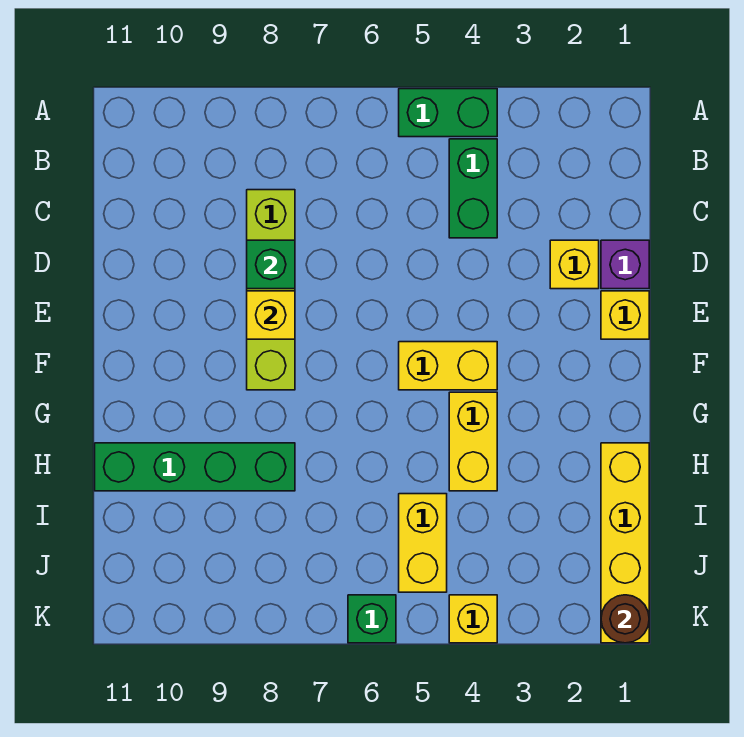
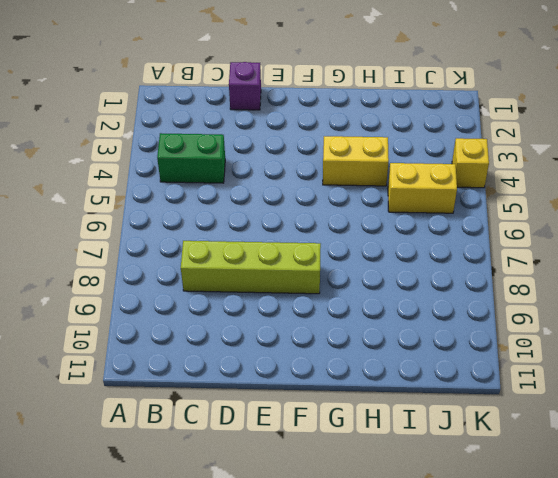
none -> green 1x2 brick [399,89,497,137]
none -> yellow 1x1 brick [550,240,599,289]
none -> yellow 1x1 brick [601,291,649,339]

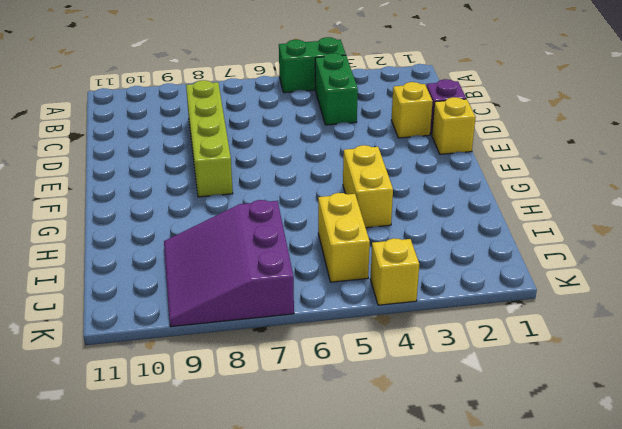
purple 3x3 slope [164,200,294,327] -> none
none -> yellow 1x2 brick [399,342,497,390]
none -> yellow 1x4 brick [601,443,649,643]
none -> green 1x4 brick [95,443,295,491]

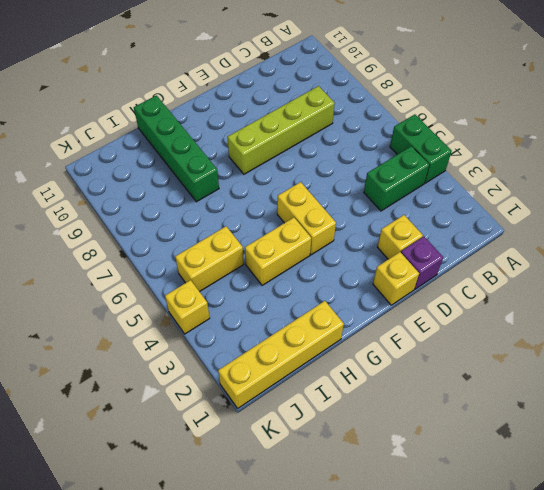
none -> green 1x1 brick [348,595,396,643]
none -> green 1x1 brick [247,240,295,289]
none -> yellow 1x1 brick [247,291,295,339]

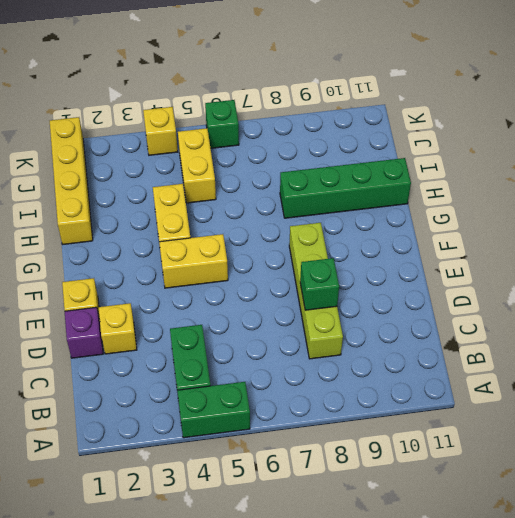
none -> yellow 1x1 brick [247,291,295,339]
none -> brown 1x1 round brick [601,595,649,643]

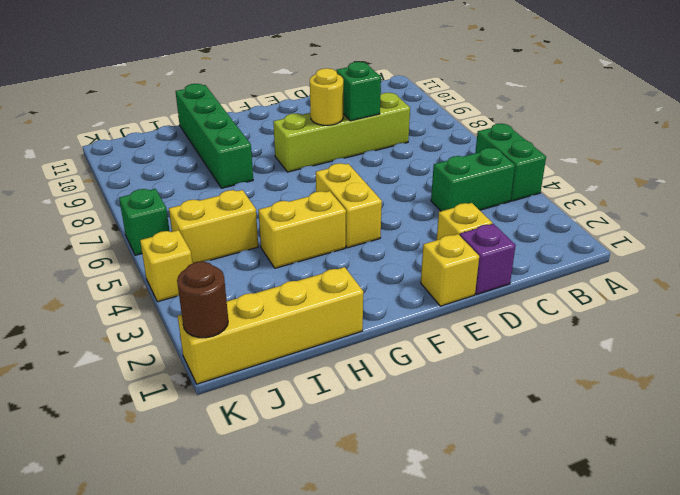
yellow 1x1 round brick [310,68,343,125] -> yellow 1x1 brick [247,291,295,339]

